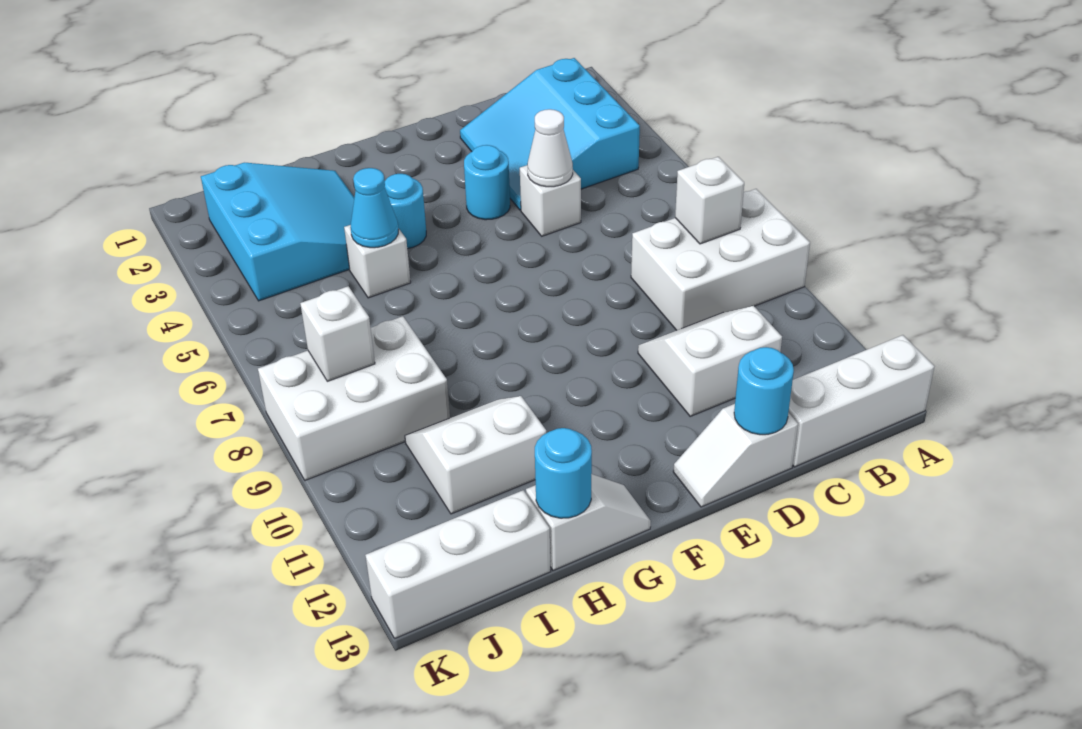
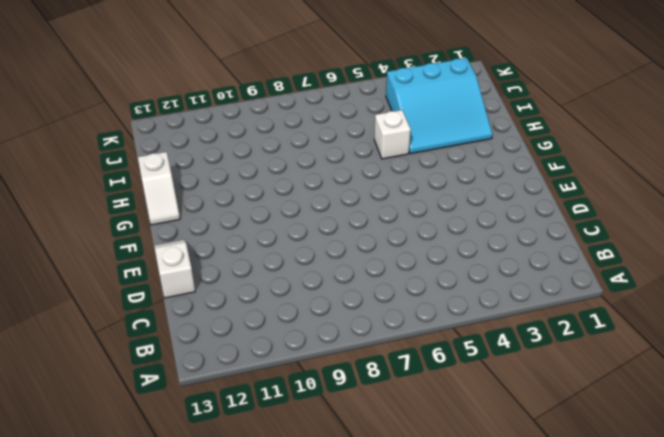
none -> white 2x3 brick [631,189,810,330]
none -> white 1x3 brick [788,335,934,467]
none -> cyan 3x3 slope [460,58,640,210]

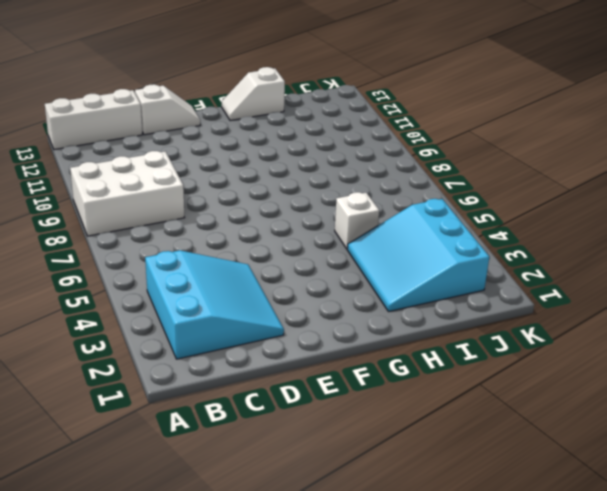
none -> white 2x2 slope [638,306,782,416]
none -> white 1x1 brick [520,165,581,236]
none -> cyan 1x1 round brick [464,145,510,220]

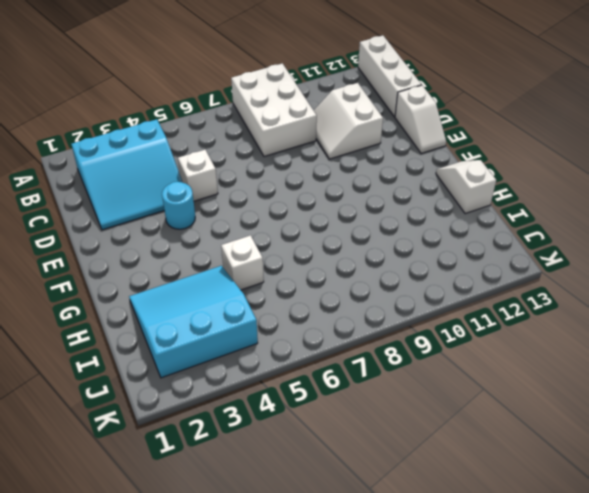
none -> cyan 1x1 round brick [385,174,426,249]
none -> white 2x2 slope [405,396,546,514]
none -> white 2x3 brick [258,316,450,480]

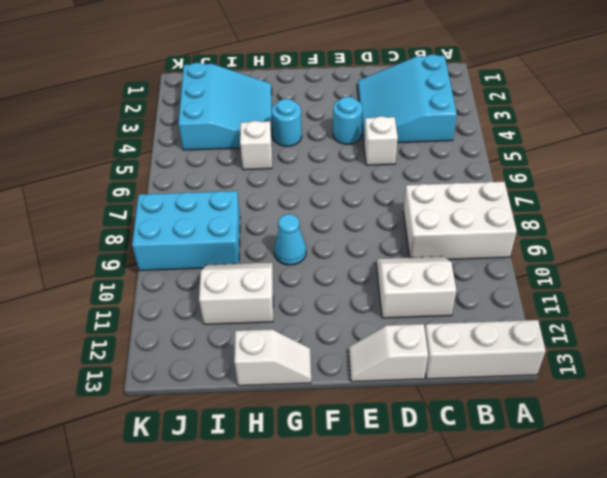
cyan 1x1 cone [274,214,306,265] -> cyan 1x1 cone moved to [350,168,398,248]
cyan 2x3 brick [132,191,240,271] -> white 2x3 brick [258,316,450,480]
none -> white 1x3 brick [365,490,551,638]
none -> white 1x1 brick [675,157,744,244]
none -> white 1x1 cone [527,109,573,187]

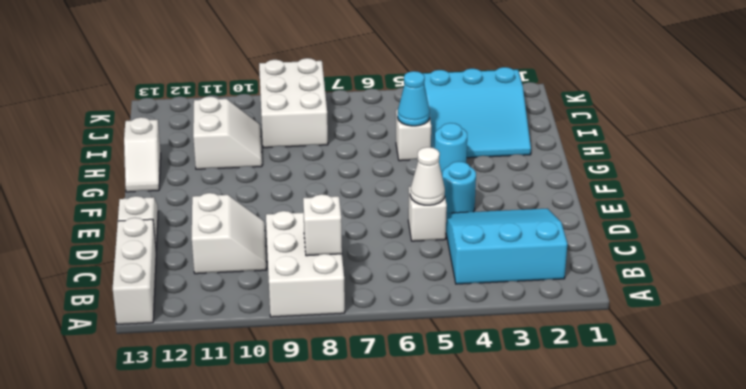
none -> white 1x3 brick [365,490,551,638]
none -> cyan 1x1 round brick [734,347,794,435]
none -> cyan 1x1 round brick [535,428,592,518]

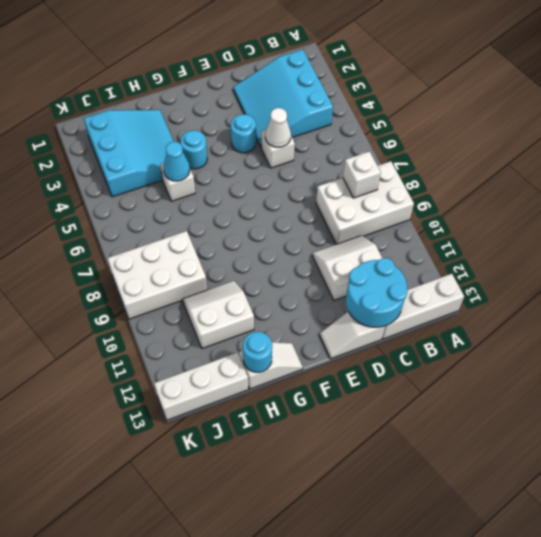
cyan 2x2 round brick [346,258,408,327] -> cyan 1x1 round brick [734,347,794,435]
none -> white 1x1 brick [300,286,375,381]

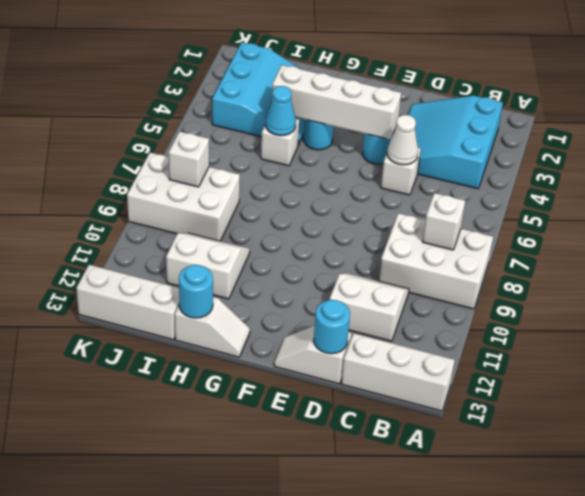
white 1x4 brick [272,65,401,139] -> none

